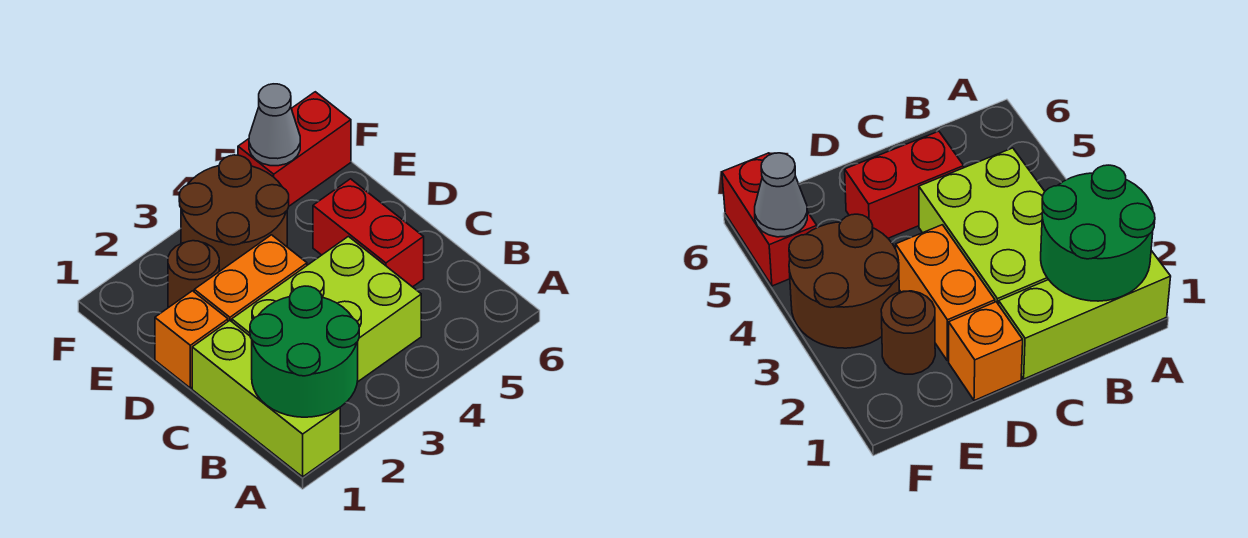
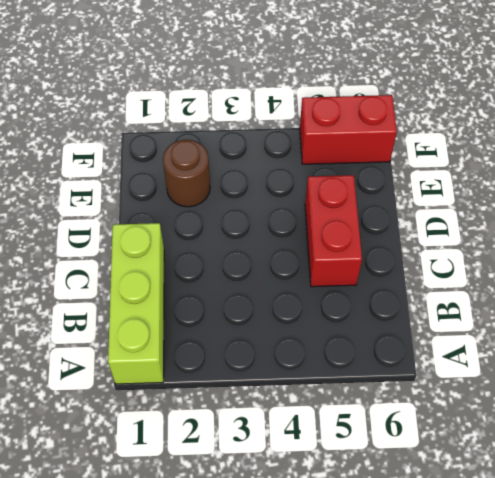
none -> lime 2x3 brick [232,236,421,382]
none -> orange 1x1 brick [155,291,228,388]

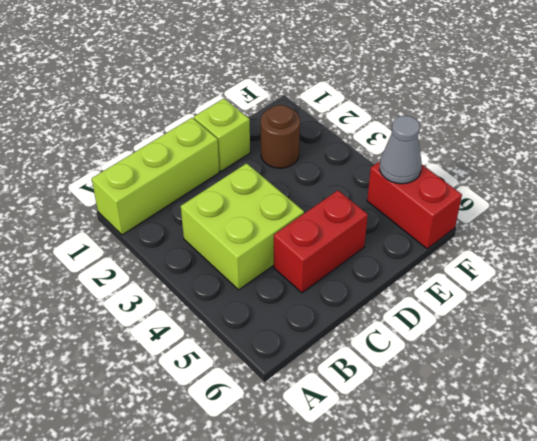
lime 2x2 brick [181,163,304,290] -> lime 2x3 brick [232,236,421,382]
lime 1x1 brick [194,99,250,171] -> orange 1x1 brick [155,291,228,388]
none -> orange 1x2 brick [194,235,307,321]
none -> brown 2x2 round brick [179,155,289,271]

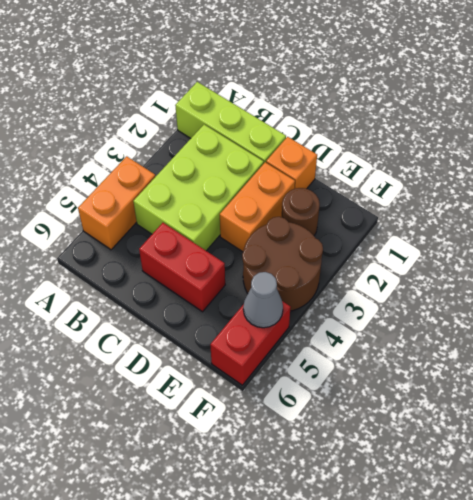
orange 1x2 brick [78,156,155,250] -> none
none -> green 2x2 round brick [250,286,359,417]

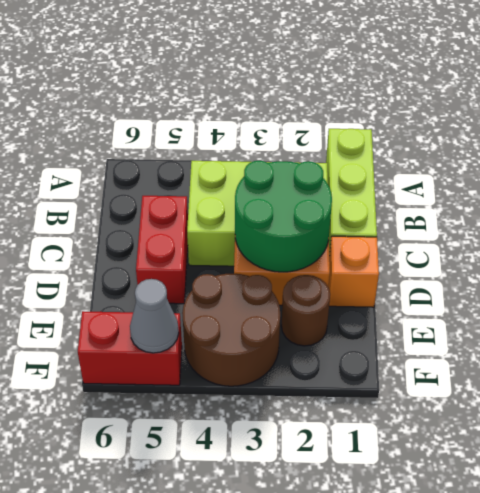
green 2x2 round brick [235,161,332,272] -> green 2x2 round brick moved to [250,286,359,417]

